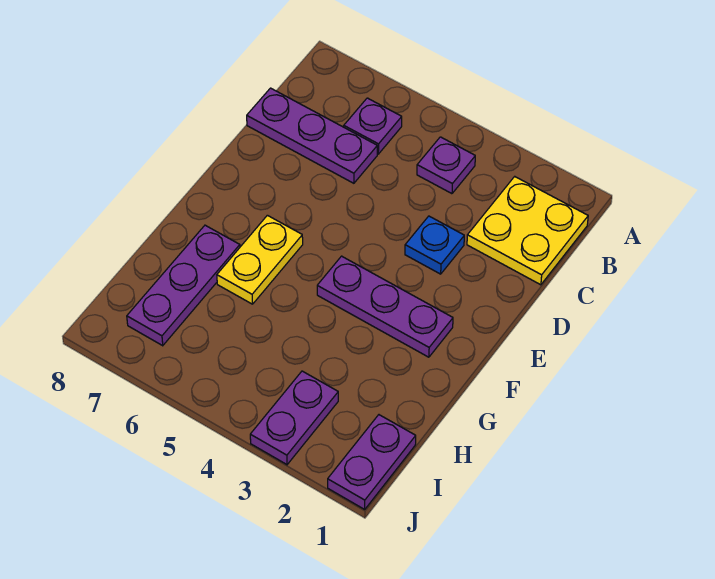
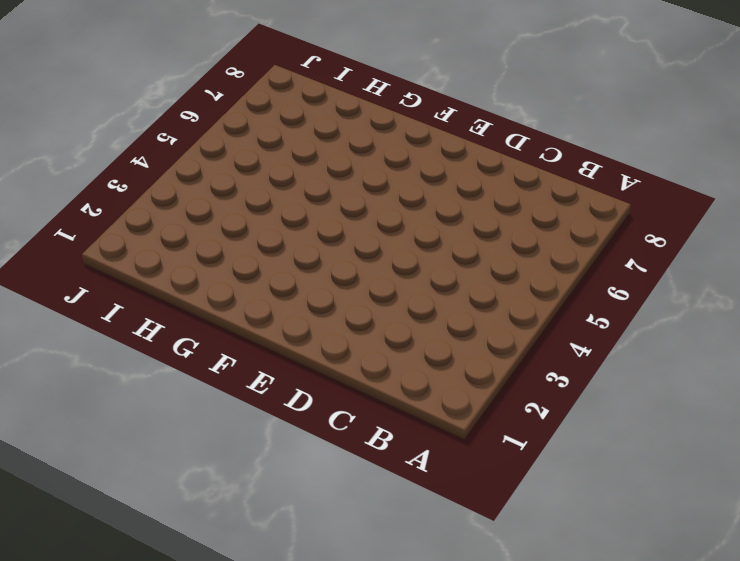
none -> yellow 2x2 plate [467,177,588,285]
none -> purple 1x1 plate [417,137,475,194]

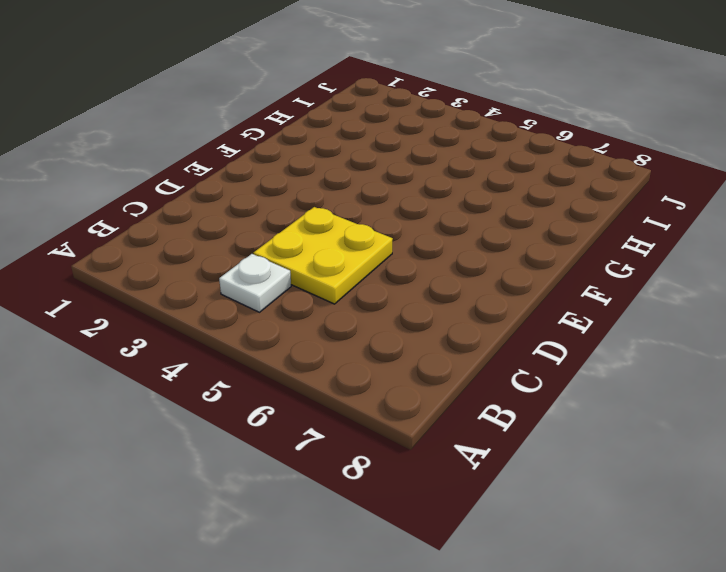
white 1x1 plate [219,254,291,312] -> purple 1x1 plate [417,137,475,194]
yellow 2x2 plate [254,207,393,304] -> yellow 2x2 plate moved to [467,177,588,285]
none -> purple 1x1 plate [344,98,402,154]
none -> purple 1x3 plate [247,88,377,183]

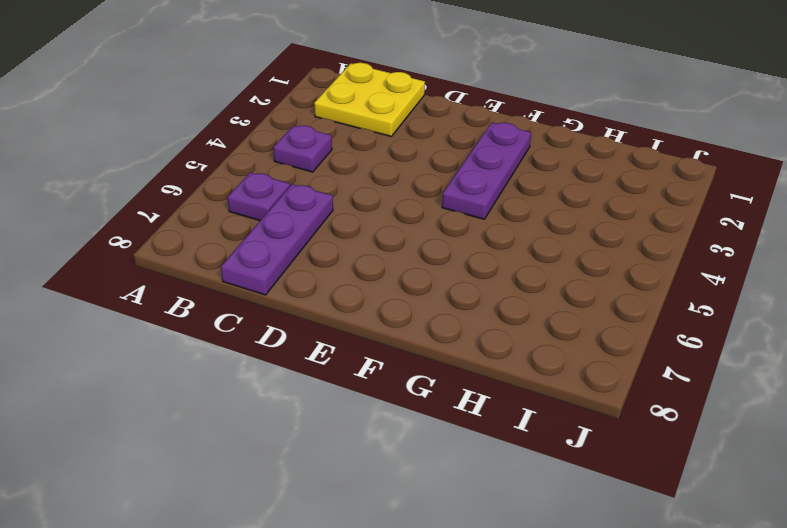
none -> blue 1x1 plate [405,216,464,274]
none -> yellow 1x2 plate [217,215,303,304]

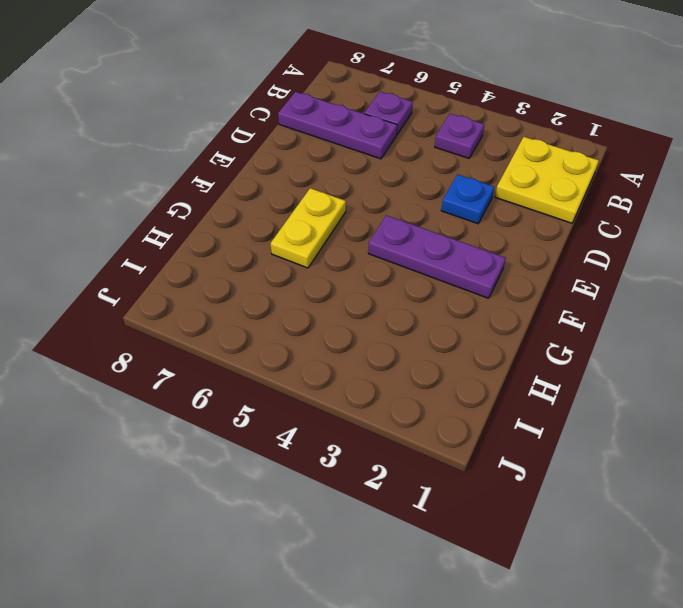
none -> purple 1x3 plate [127,225,240,346]
none -> purple 1x2 plate [328,415,416,509]

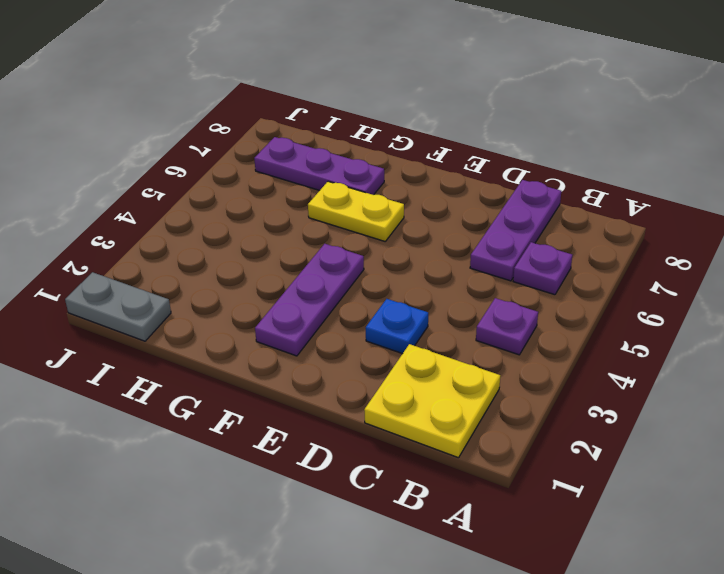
grey 1x2 plate [65,272,171,341] -> purple 1x2 plate [328,415,416,509]
none -> purple 1x2 plate [250,371,338,465]

